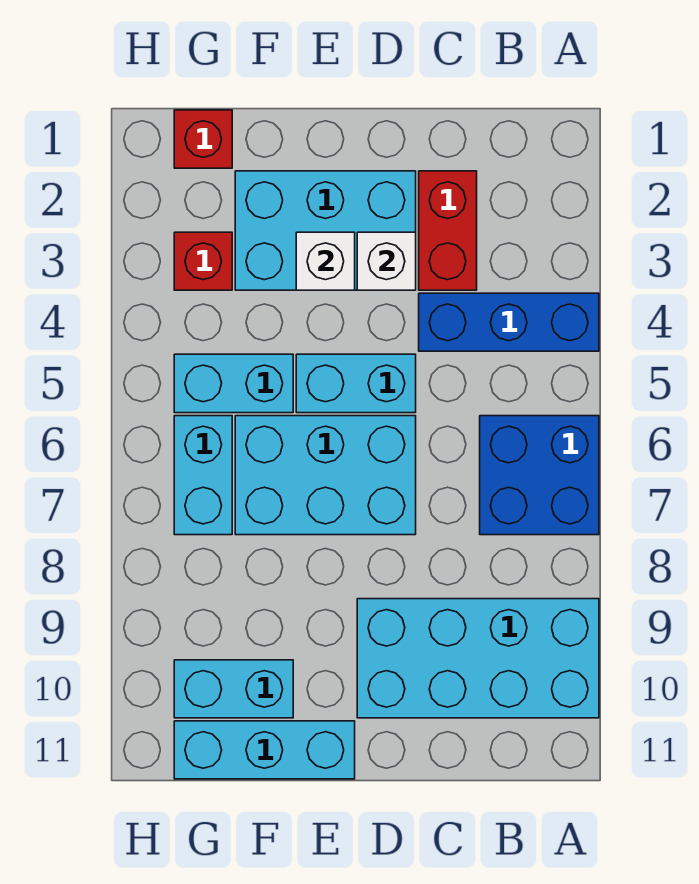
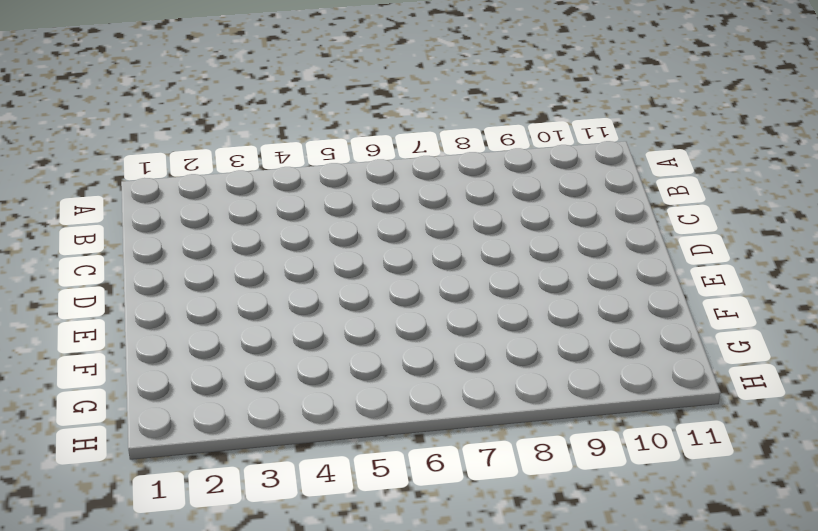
none -> blue 1x3 brick [419,293,599,351]
none -> blue 2x2 brick [480,416,599,535]
none -> cyan 2x4 brick [357,599,599,718]

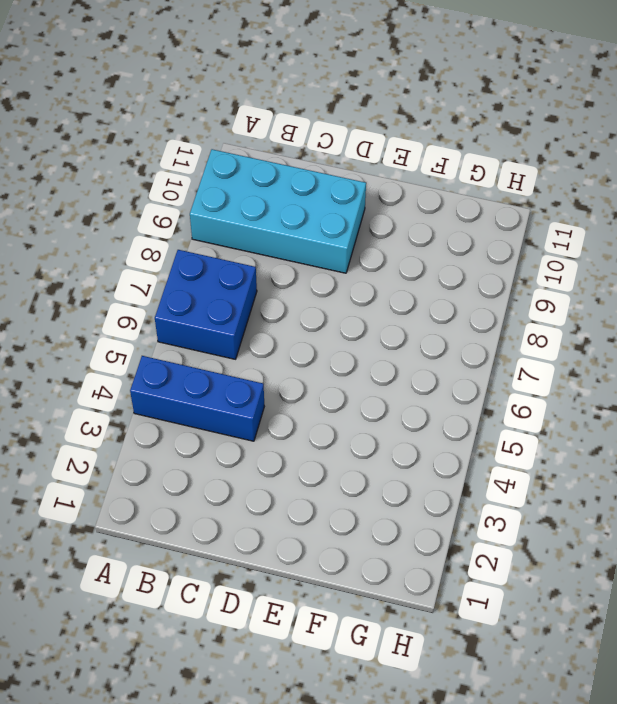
none -> red 1x2 brick [419,171,477,290]
none -> cyan 2x3 brick [235,171,416,290]
none -> cyan 1x2 brick [296,354,416,413]

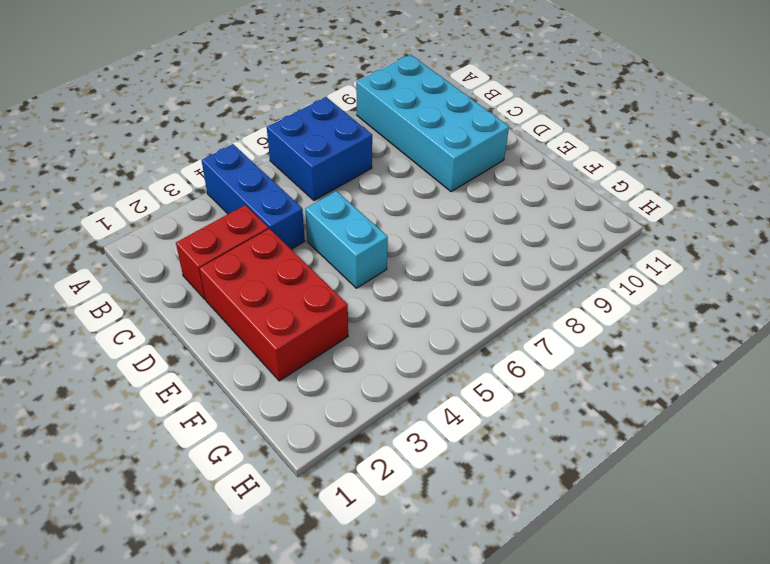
red 2x3 brick [199,229,348,381] -> cyan 2x3 brick [235,171,416,290]
none -> cyan 2x3 brick [235,416,416,535]
none -> cyan 1x3 brick [174,721,355,779]
none -> cyan 1x2 brick [174,354,293,413]

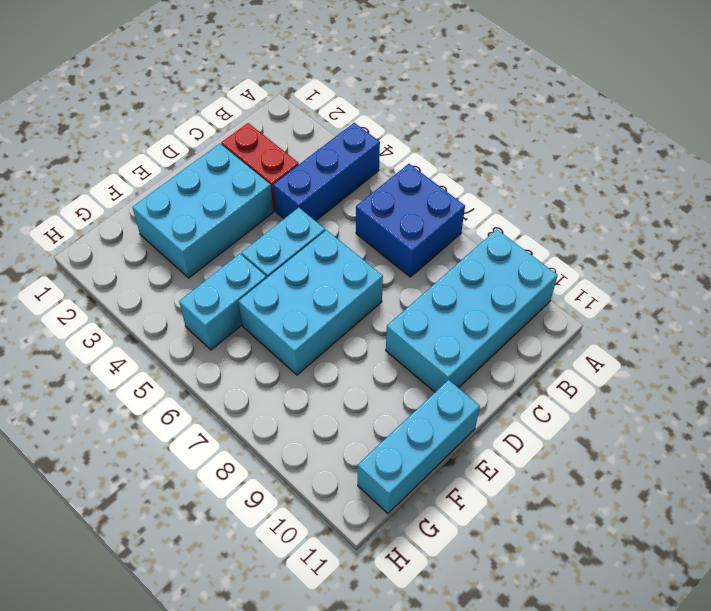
none -> cyan 1x2 brick [174,660,293,718]
none -> red 1x1 brick [174,110,232,168]
none -> red 1x1 brick [174,232,232,290]

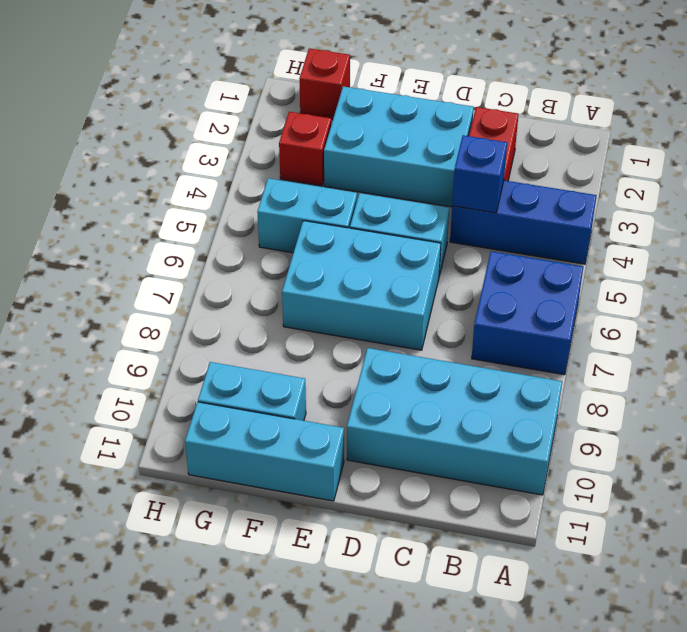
blue 1x1 brick [452,135,507,213] -> none
none -> cyan 1x2 brick [174,416,232,535]
none -> white 1x1 brick [357,232,416,290]
none -> white 1x1 brick [296,232,355,290]

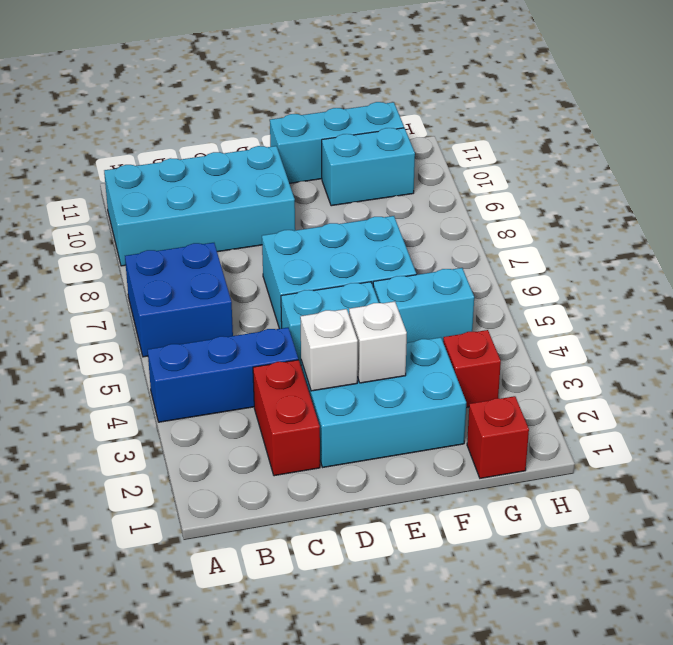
none -> cyan 1x2 brick [174,416,232,535]

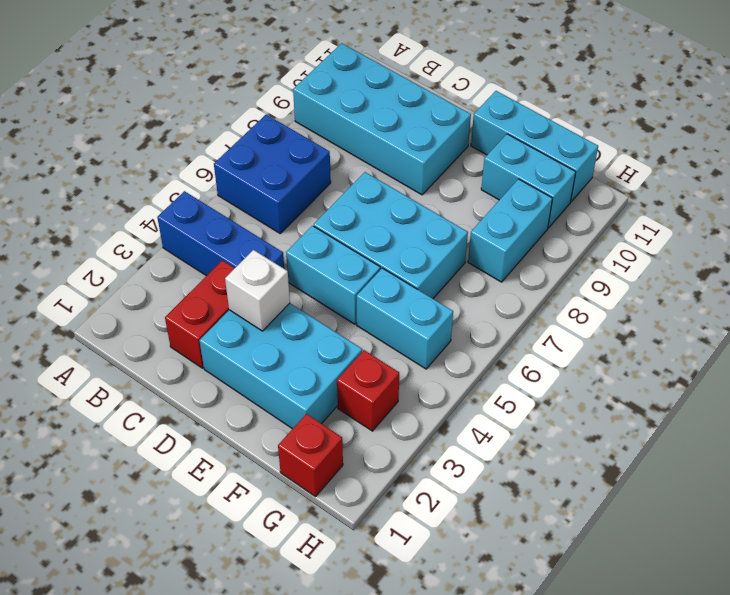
cyan 1x2 brick [468,179,552,282] -> cyan 1x2 brick moved to [174,416,232,535]
none -> white 1x1 brick [296,232,355,290]

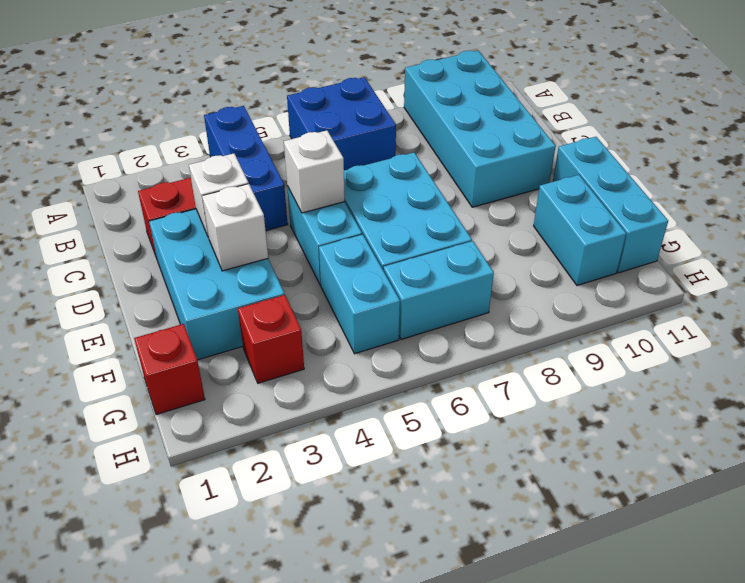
white 1x1 brick [284,130,345,213] -> none

